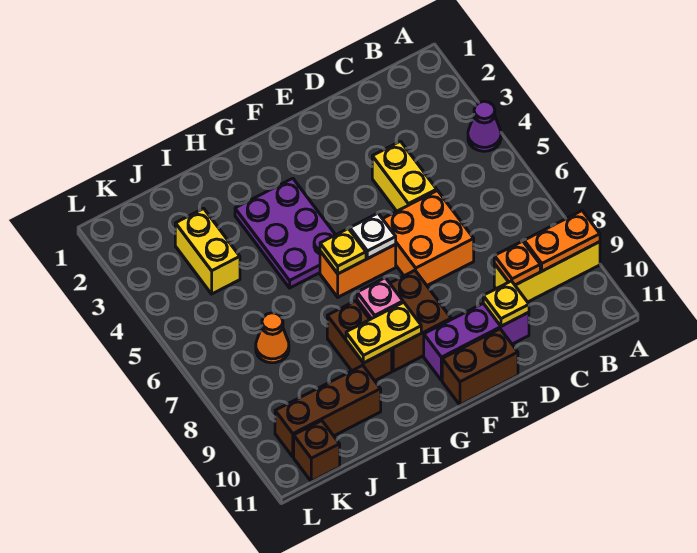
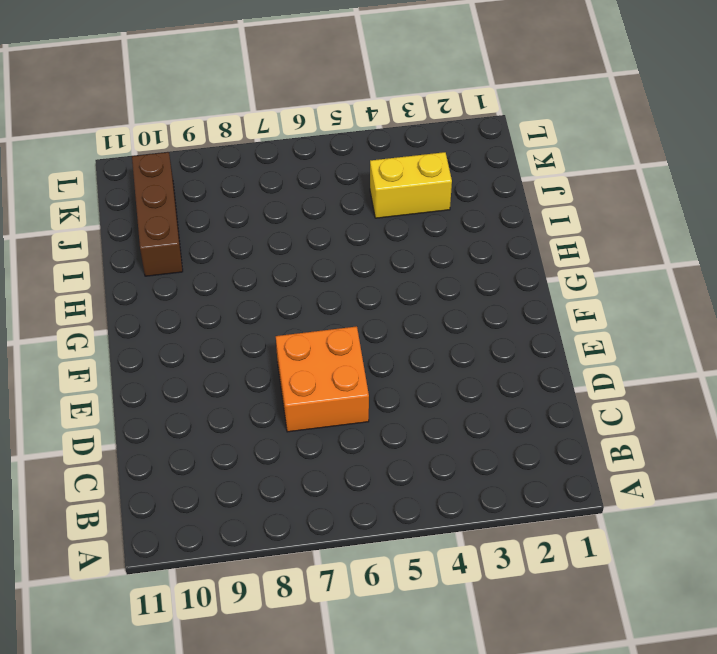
none -> purple 1x1 cone [468,101,501,151]
none -> yellow 1x3 brick [494,242,600,302]
none -> yellow 1x2 brick [372,141,437,211]

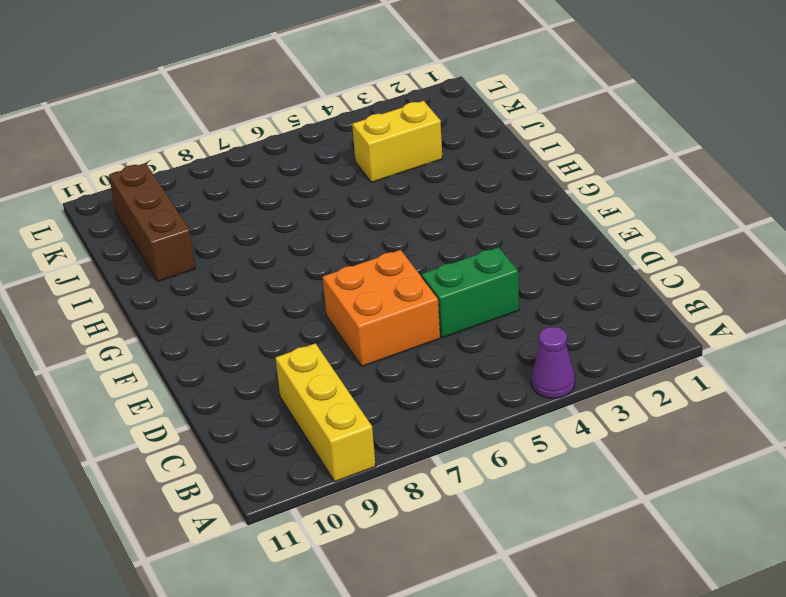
green 1x2 brick [422,247,519,338] -> yellow 1x2 brick [372,141,437,211]
none -> purple 1x3 brick [424,303,529,380]
none -> brown 1x2 brick [442,329,518,405]
none -> orange 1x2 brick [320,244,396,297]

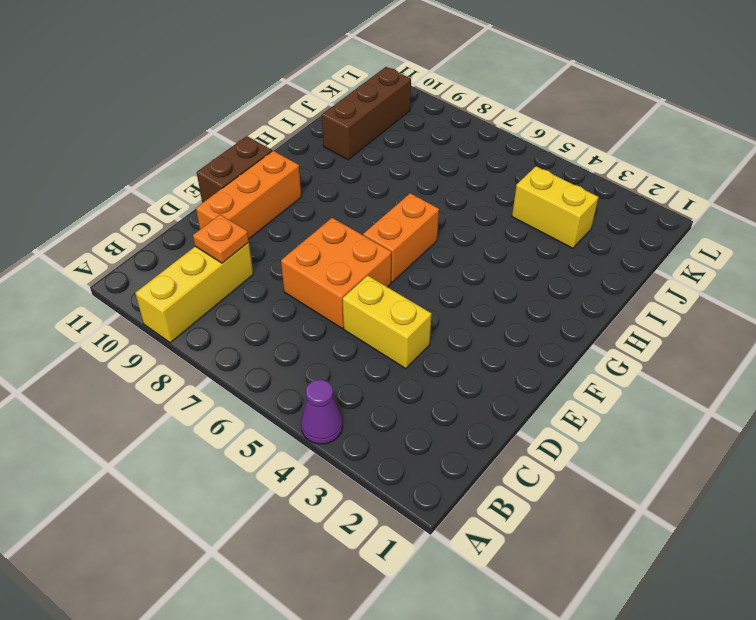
orange 1x3 brick [196,151,301,239] -> purple 1x3 brick [424,303,529,380]
none -> brown 2x2 brick [357,270,451,371]
none -> purple 2x3 plate [235,178,335,288]
none -> brown 1x2 brick [327,301,392,381]

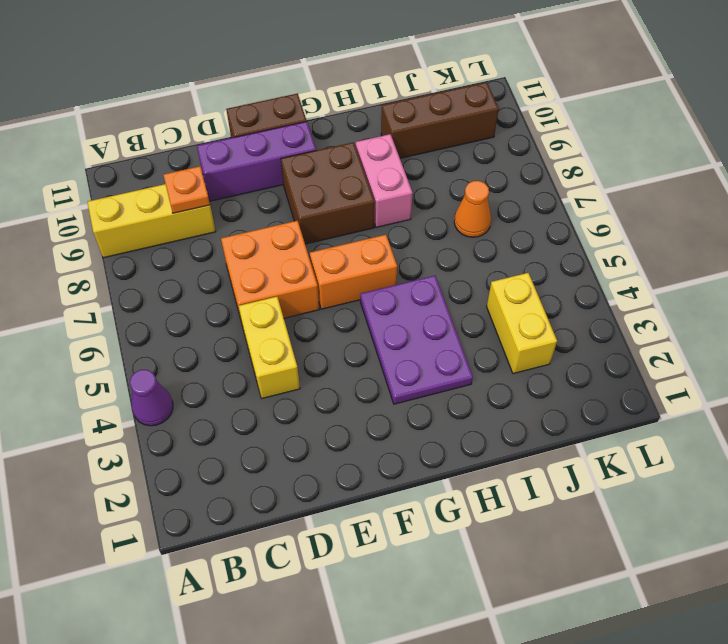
pink 1x2 brick [356,134,413,227] -> brown 1x2 brick [327,301,392,381]
none -> brown 1x1 brick [294,421,340,481]
none -> orange 1x2 plate [524,211,600,271]
none -> yellow 1x1 plate [483,281,529,326]

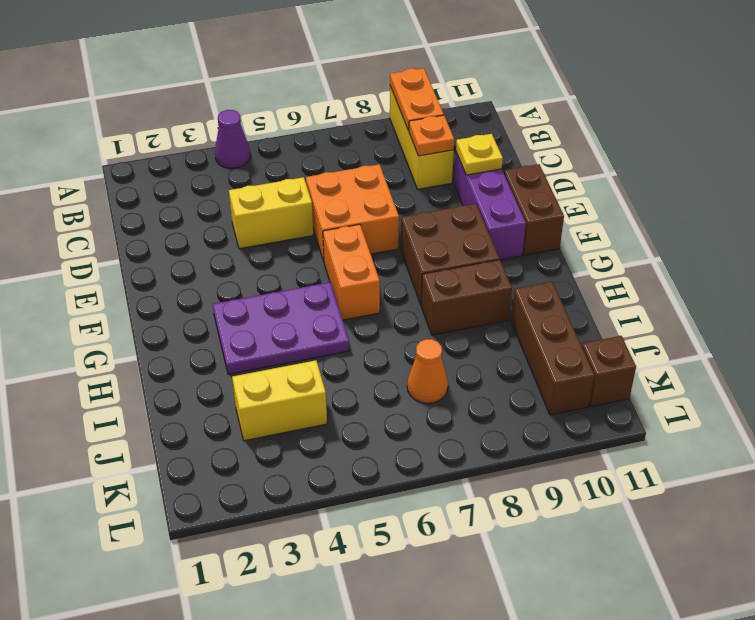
none -> white 1x1 plate [350,213,396,258]
none -> yellow 1x1 plate [320,229,366,274]
none -> pink 1x1 plate [357,278,403,319]

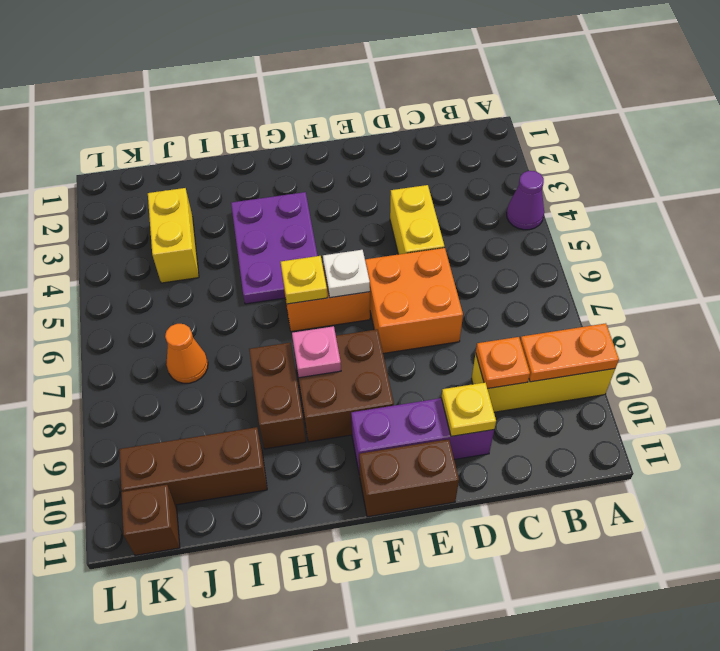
none -> yellow 1x2 plate [346,302,421,363]

